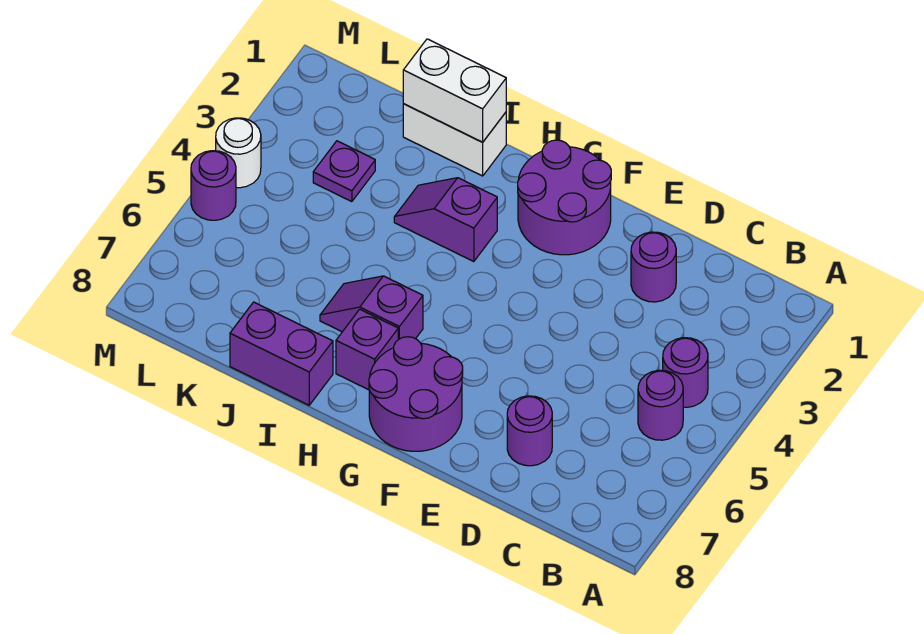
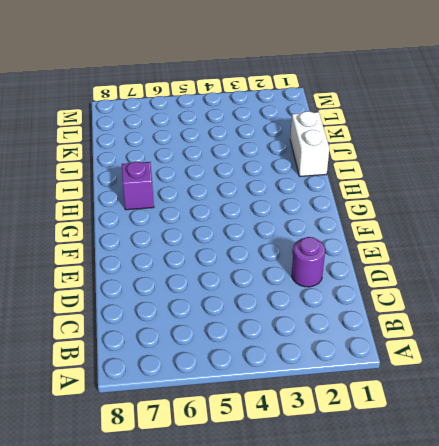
none -> purple 1x1 round brick [663,338,708,407]
none -> purple 1x1 round brick [638,370,683,440]
none -> purple 1x1 round brick [507,396,552,466]

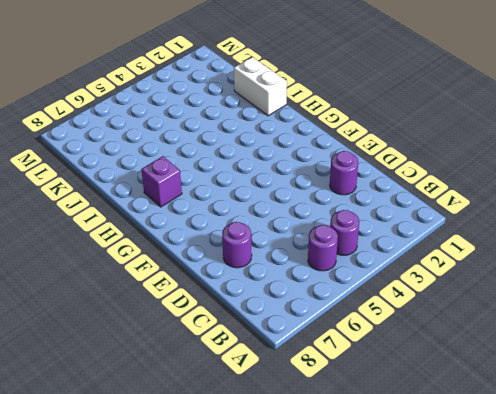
none -> purple 2x2 round brick [518,140,611,255]
none -> purple 2x2 round brick [369,337,463,451]
none -> purple 1x2 slope [394,178,497,262]

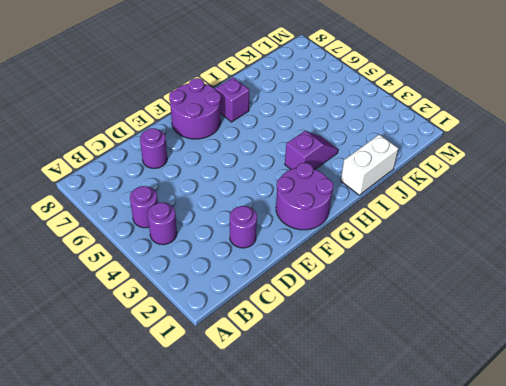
none -> purple 1x2 slope [320,276,423,340]
none -> purple 1x2 brick [230,302,333,405]
none -> purple 1x1 plate [313,141,375,202]

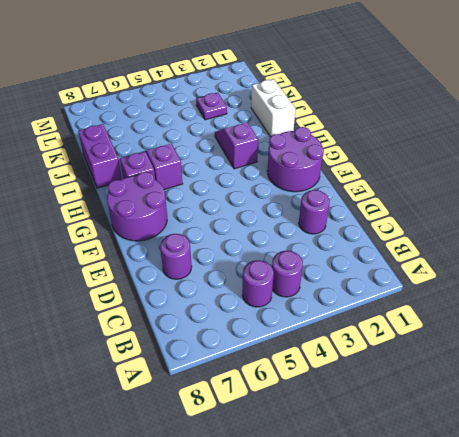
none -> white 1x1 round brick [216,118,261,188]
none -> purple 1x1 round brick [191,151,236,220]
none -> white 1x2 brick [403,39,506,142]

